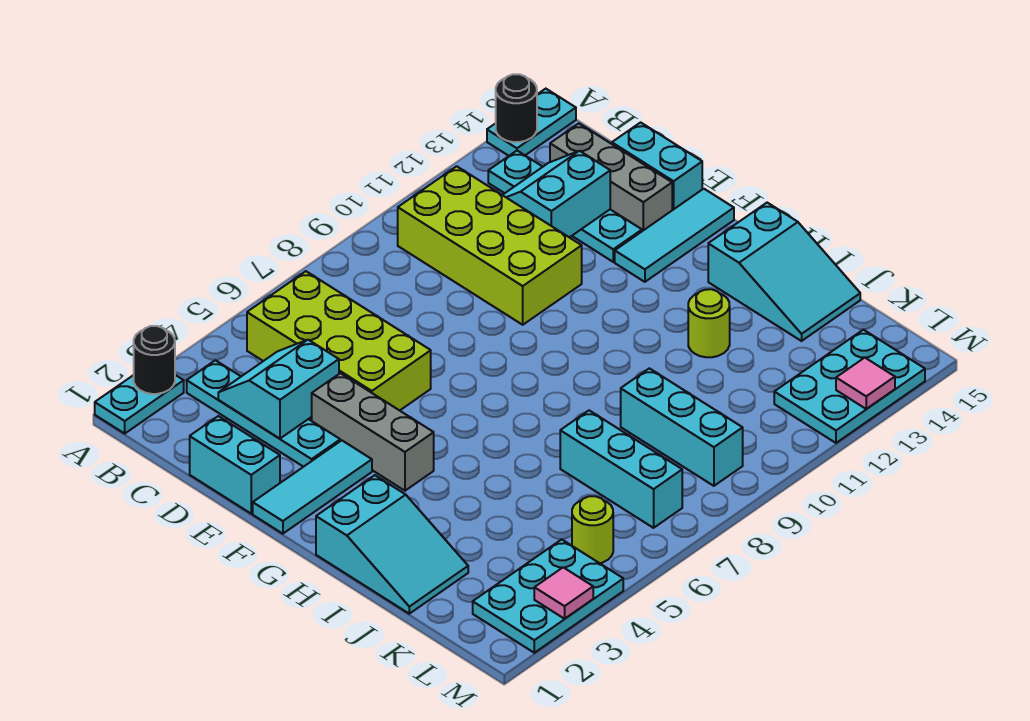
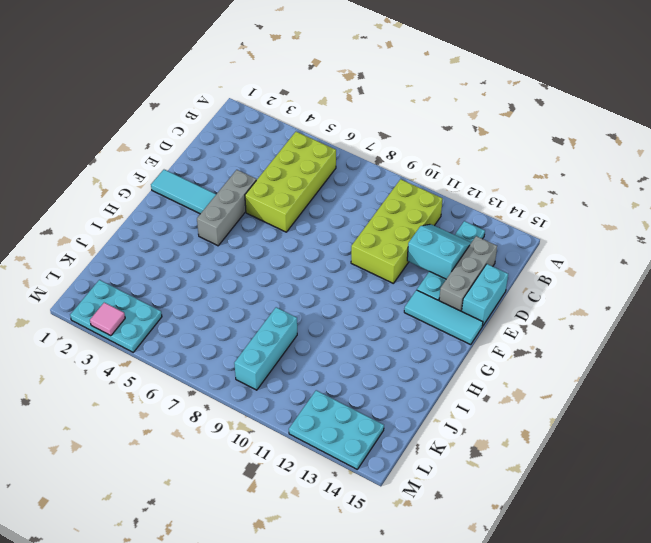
none -> cyan 1x2 plate [95,375,184,433]
none -> cyan 1x2 plate [487,89,576,156]
none -> cyan 1x4 plate [187,360,340,467]

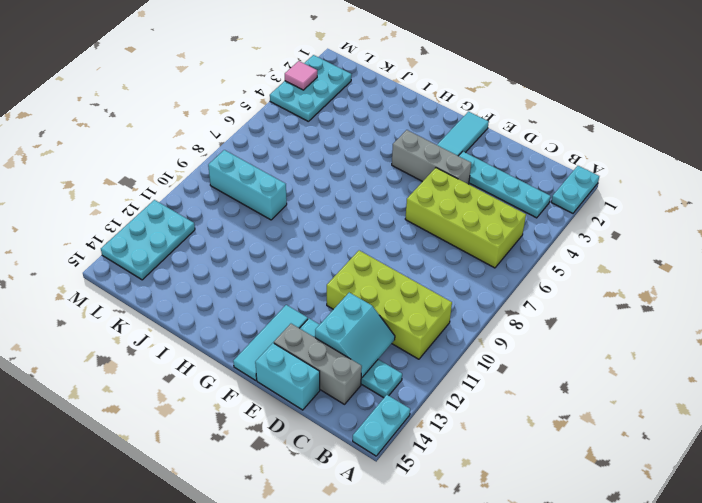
none -> cyan 1x2 brick [190,416,280,513]
none -> cyan 2x3 slope [316,475,468,614]
none -> cyan 2x3 slope [708,203,860,341]

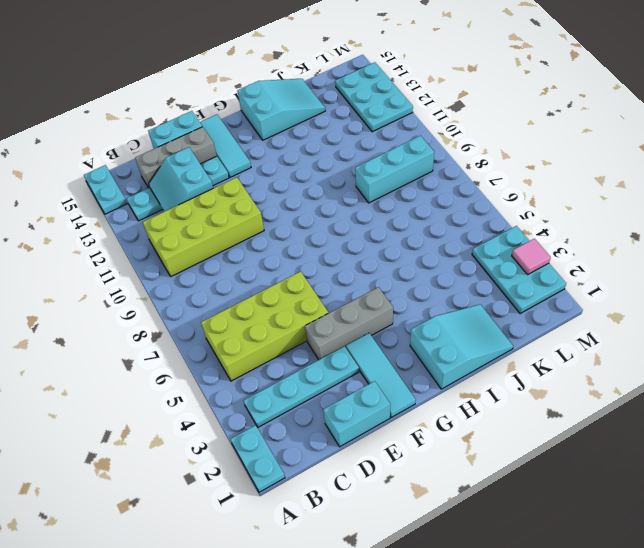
none -> lime 1x1 round brick [688,289,730,357]
none -> cyan 1x3 brick [560,411,682,528]
none -> lime 1x1 round brick [572,496,613,563]

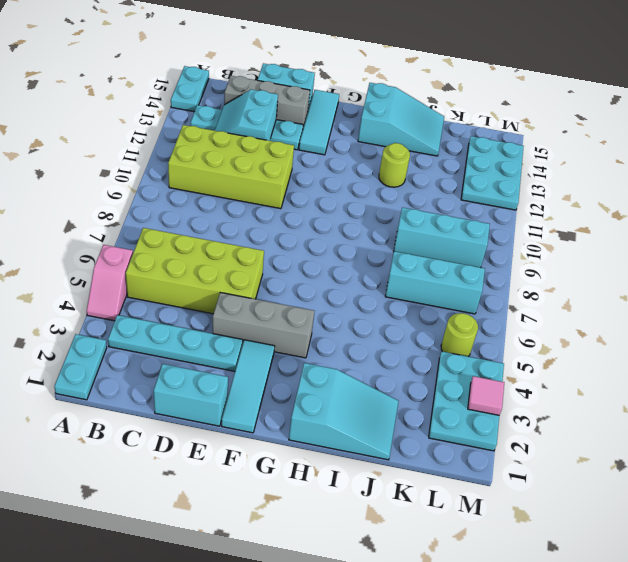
pink 1x2 slope [87,245,133,321] -> none
none -> black 1x1 round brick [134,326,175,394]
none -> black 1x1 round brick [496,74,537,142]
none -> cyan 2x2 slope [218,340,339,439]

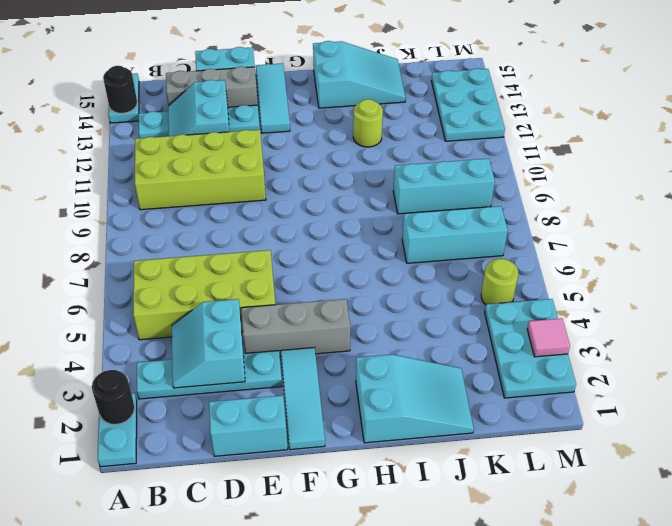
none -> pink 1x1 tile [836,358,895,409]

